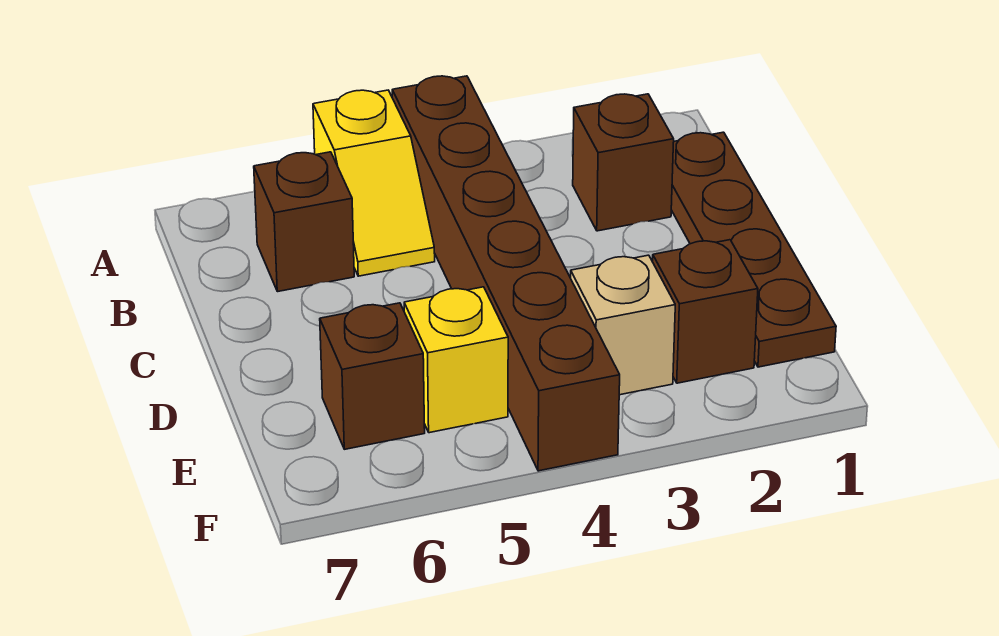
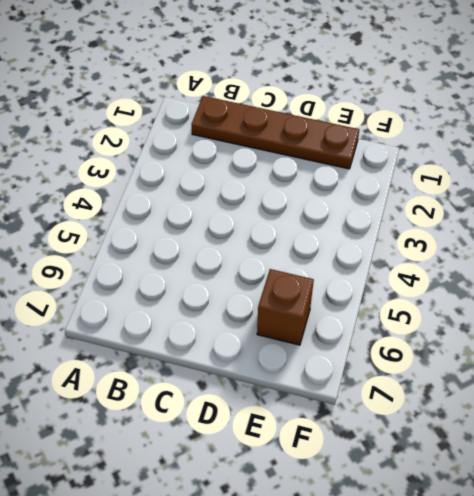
none -> brown 1x6 brick [392,76,620,471]
none -> yellow 1x2 slope [313,90,435,276]

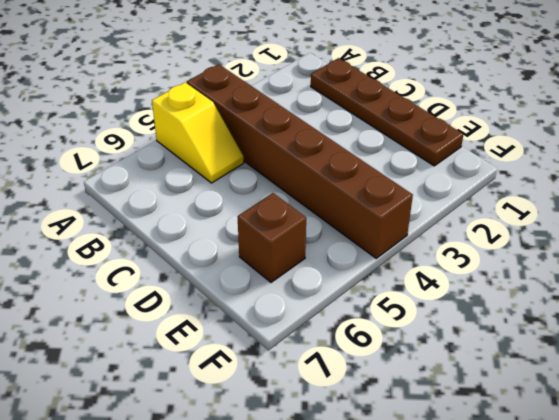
none -> brown 1x1 brick [573,94,674,231]
none -> brown 1x1 brick [254,152,354,292]

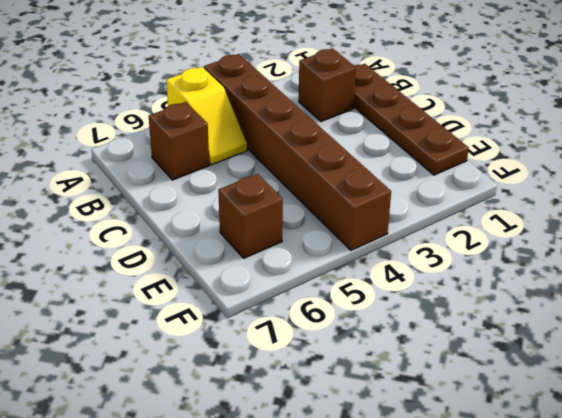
none -> brown 1x1 brick [653,240,758,383]
none -> tan 1x1 brick [571,255,675,395]

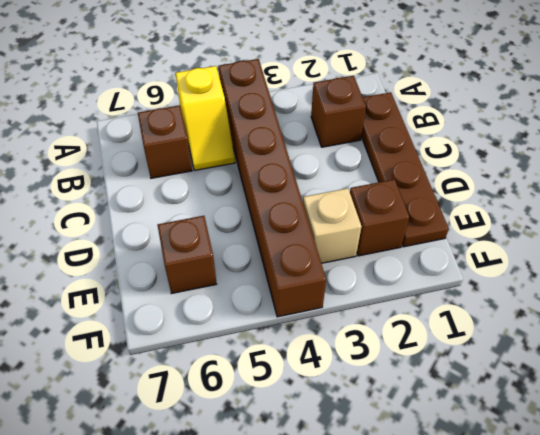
none -> yellow 1x1 brick [404,287,508,433]

